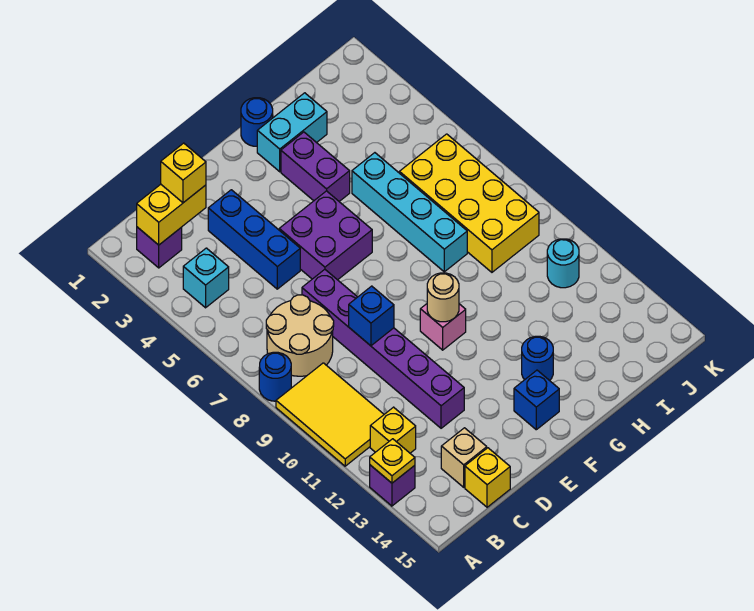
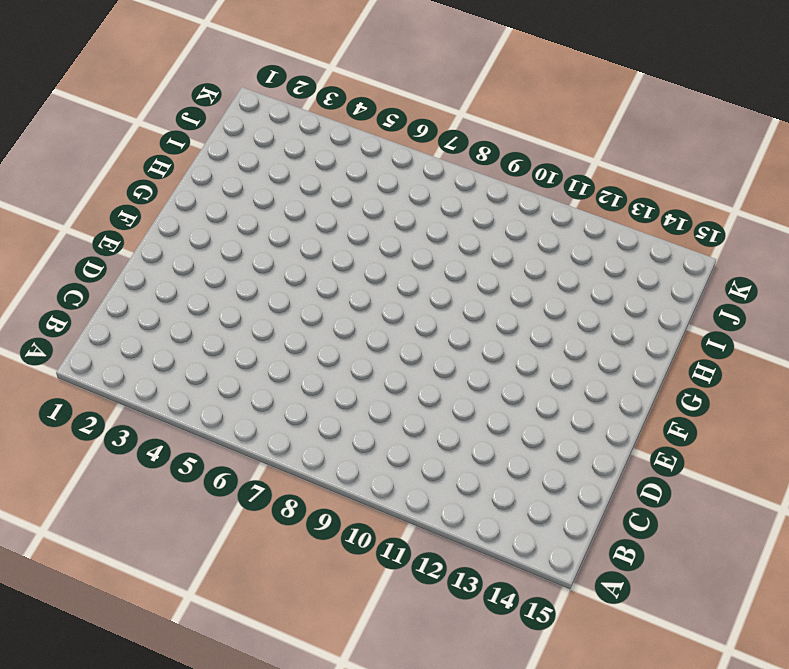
none -> blue 1x1 round brick [259,352,291,401]
none -> yellow 2x3 tile [276,363,384,466]
none -> purple 1x1 brick [370,465,415,506]

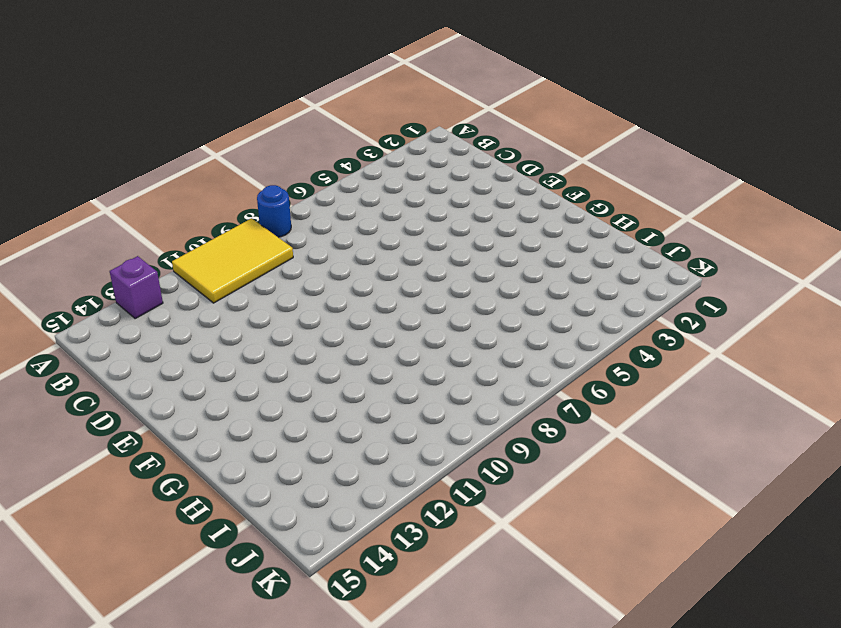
none -> purple 1x1 brick [137,227,182,268]
none -> cyan 1x1 brick [183,248,229,308]
none -> tan 2x2 round brick [266,295,334,376]

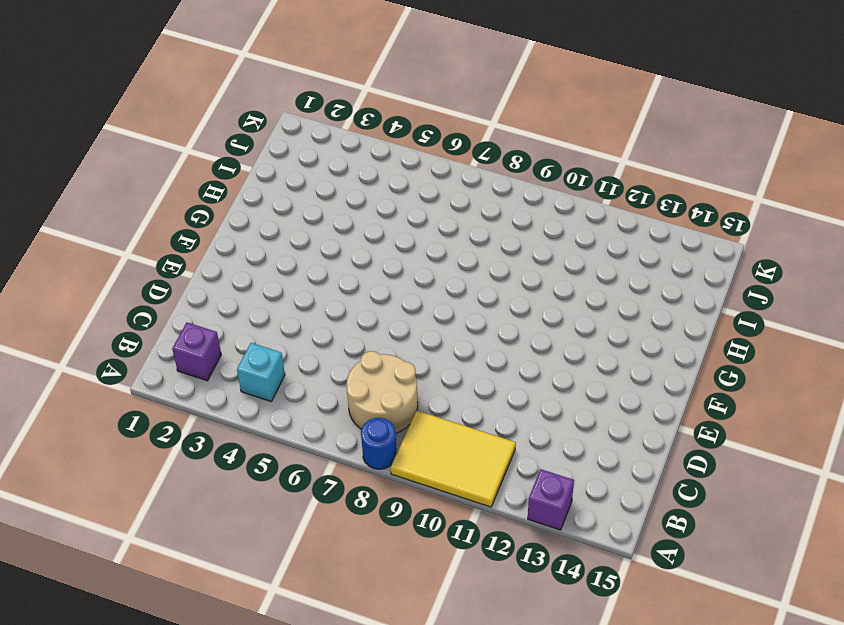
none -> yellow 1x1 brick [370,407,416,453]
none -> tan 1x1 brick [441,428,487,487]
none -> yellow 1x1 brick [465,448,510,507]

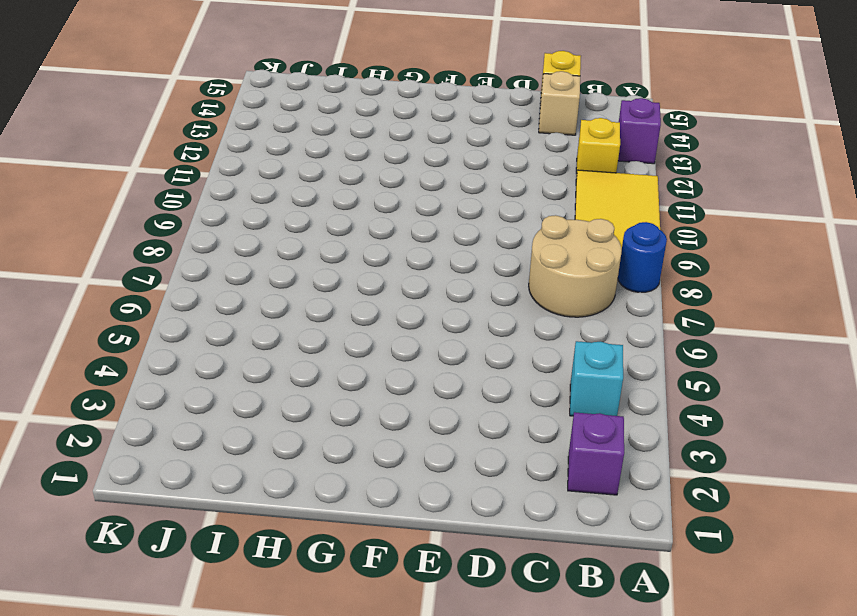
none -> blue 1x3 brick [208,190,300,289]
none -> purple 1x6 brick [302,269,464,428]
none -> purple 2x2 brick [279,191,372,280]

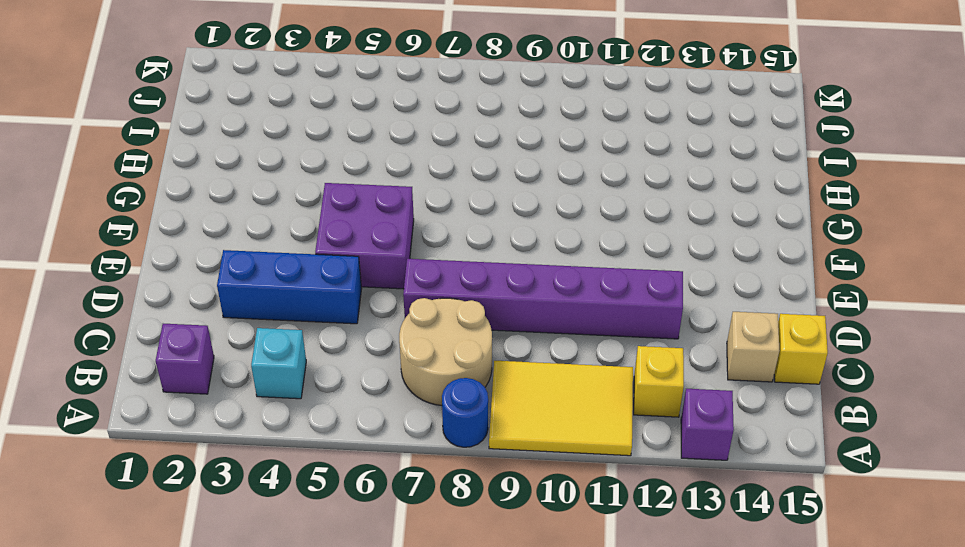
none -> pink 1x1 brick [420,304,466,350]
none -> blue 1x1 brick [514,370,559,430]
none -> blue 1x1 round brick [241,98,273,146]

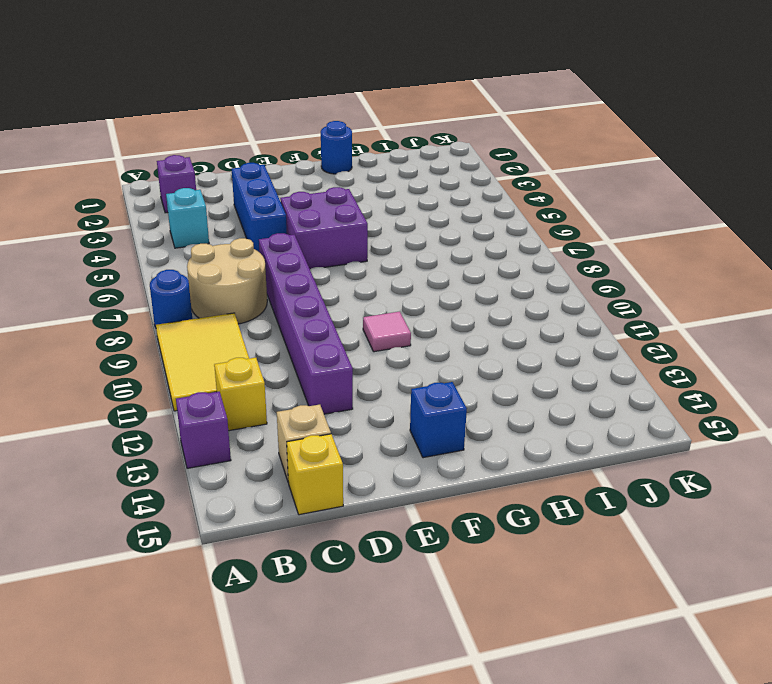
pink 1x1 tile [363,312,411,352] -> pink 1x1 brick [420,304,466,350]
none -> cyan 1x2 brick [257,93,327,172]
none -> purple 1x2 brick [281,132,350,201]
none -> blue 1x1 round brick [522,336,553,381]

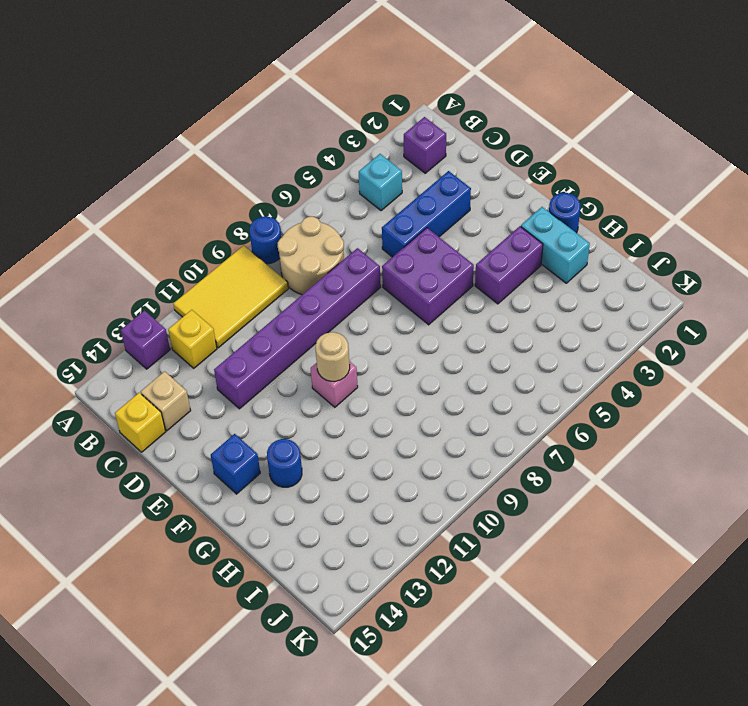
none -> cyan 1x4 brick [352,153,467,272]
none -> yellow 2x4 brick [399,134,539,272]
none -> cyan 1x1 round brick [547,239,579,288]

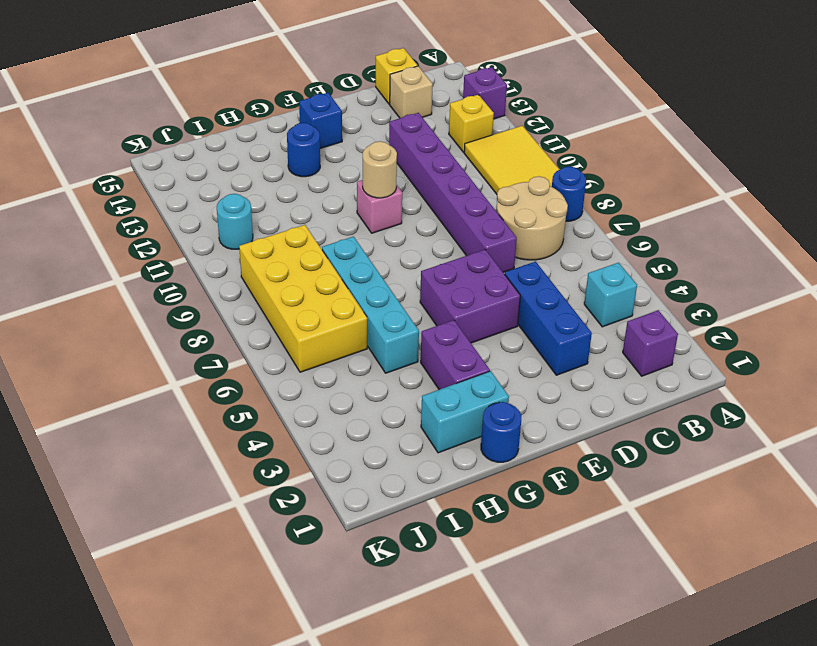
none -> yellow 1x1 plate [370,439,415,483]
none -> yellow 1x2 brick [137,184,206,245]
none -> blue 1x1 brick [349,286,394,346]

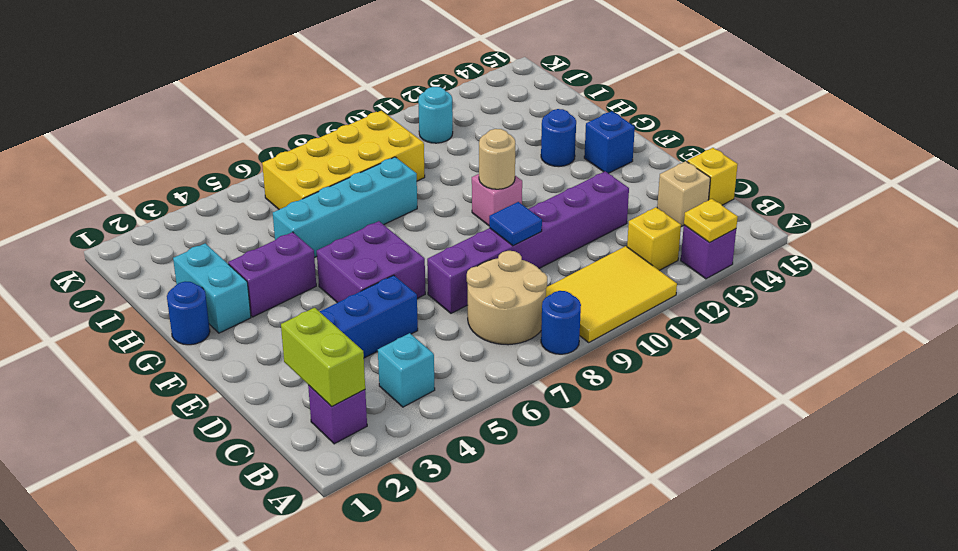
lime 1x2 brick [281,308,365,406] -> yellow 1x2 brick [137,184,206,245]
blue 1x1 tile [489,202,542,246] -> blue 1x1 brick [349,286,394,346]
none -> yellow 1x1 brick [161,143,206,203]

